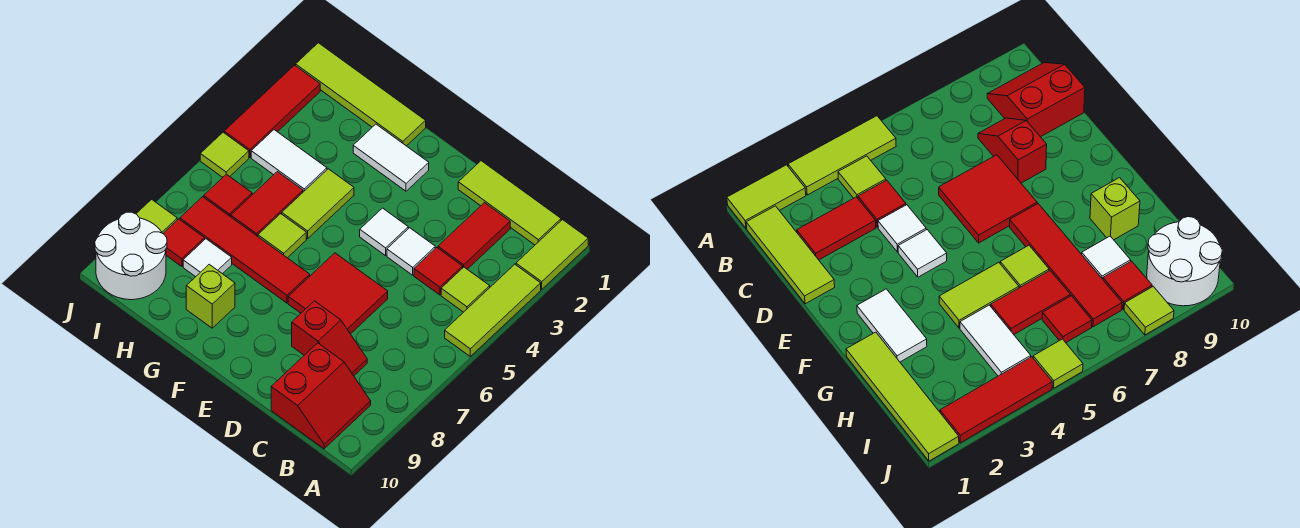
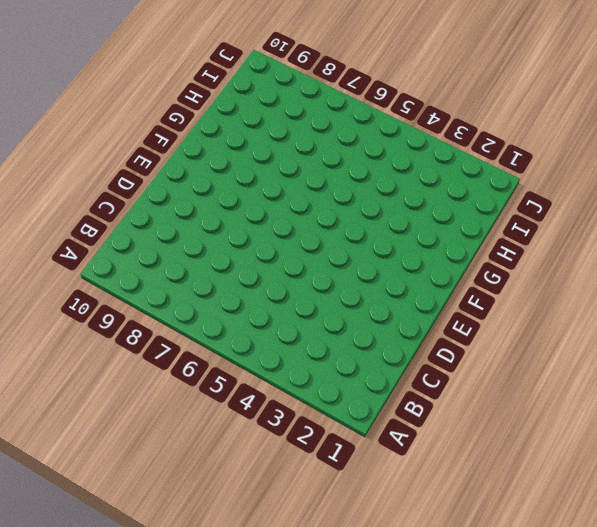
none -> lime 1x2 tile [516,220,588,289]
none -> lime 1x3 tile [445,264,541,356]
none -> lime 1x3 tile [458,161,561,245]

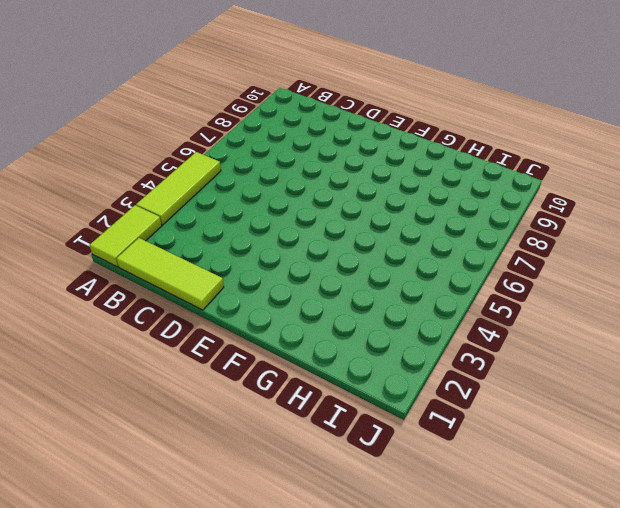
none -> lime 1x1 tile [441,267,490,312]
none -> red 2x2 slope [271,343,371,449]
none -> red 1x2 tile [438,203,510,269]

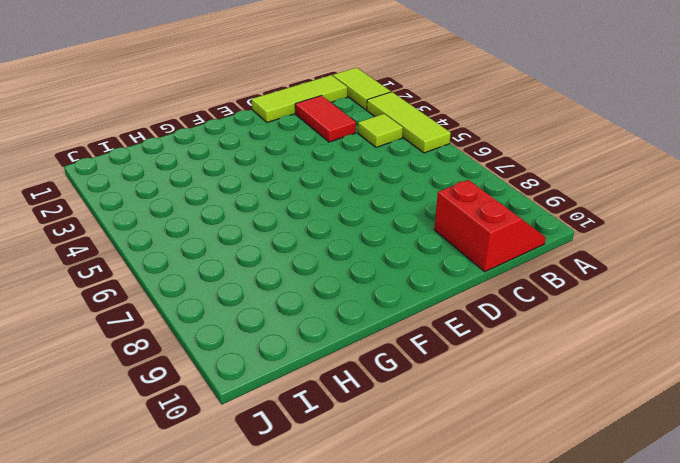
none -> red 1x1 tile [414,247,463,295]
none -> red 1x2 slope [292,301,367,376]
none -> white 1x1 tile [387,228,435,275]

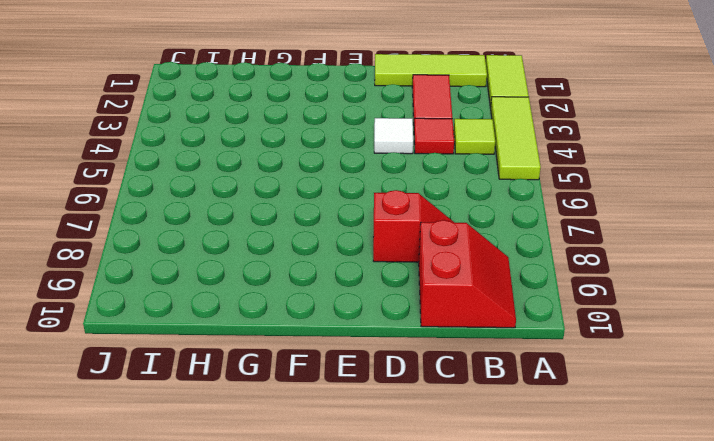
none -> red 2x2 tile [288,253,388,334]
none -> white 1x1 tile [360,208,408,256]
none -> white 1x2 tile [353,124,429,191]

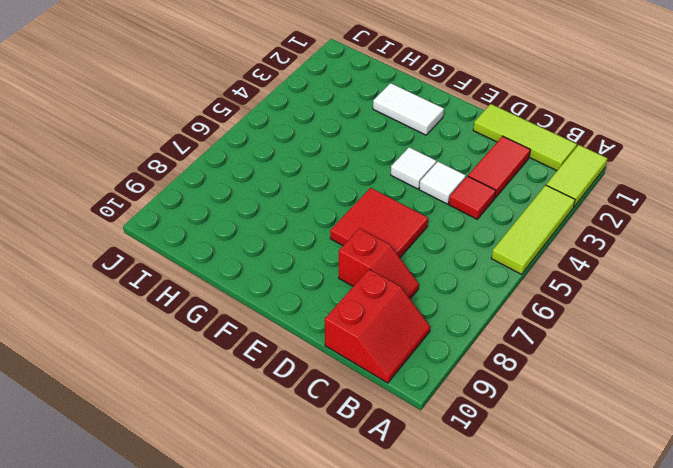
none -> lime 1x1 tile [441,267,490,312]
none -> red 1x4 tile [180,197,310,303]
none -> lime 1x4 tile [296,43,426,146]

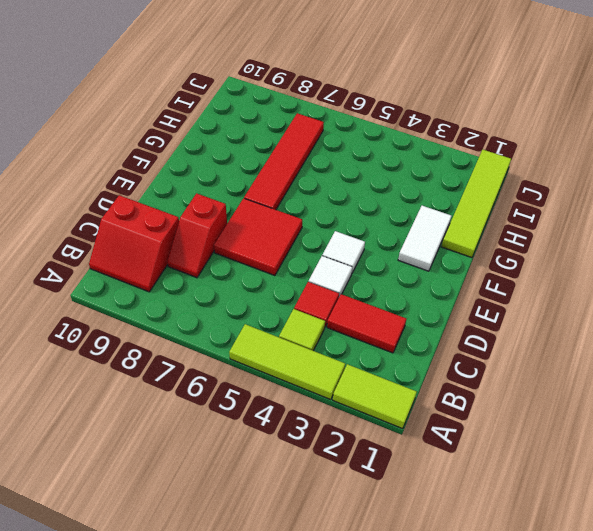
none -> lime 1x3 tile [458,161,561,245]
none -> lime 1x2 tile [282,169,354,239]
none -> lime 1x1 tile [258,214,306,258]

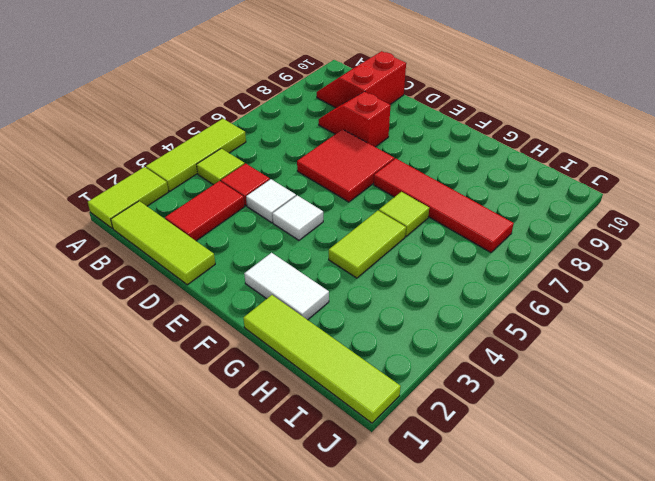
none -> lime 1x1 brick [186,264,235,328]
none -> white 1x2 tile [251,130,327,192]
none -> red 1x2 tile [231,172,303,236]

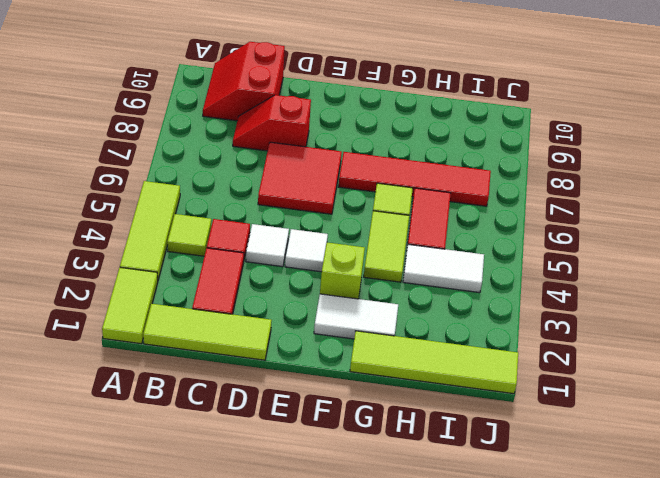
lime 1x1 brick [320,242,365,299] -> lime 1x1 brick moved to [186,264,235,328]
none -> white 1x1 tile [183,239,232,277]
none -> red 1x1 tile [204,174,252,217]
none -> red 1x1 tile [163,219,205,267]

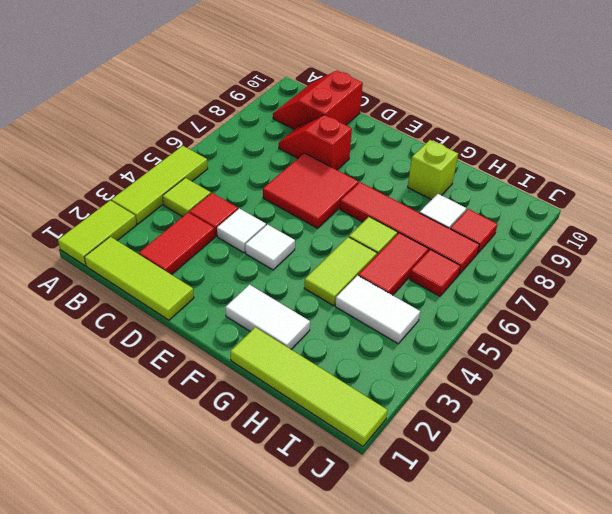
none -> white 2x2 round brick [95,212,167,300]
none -> red 1x3 tile [224,65,320,157]
none -> lime 1x1 tile [200,132,249,177]

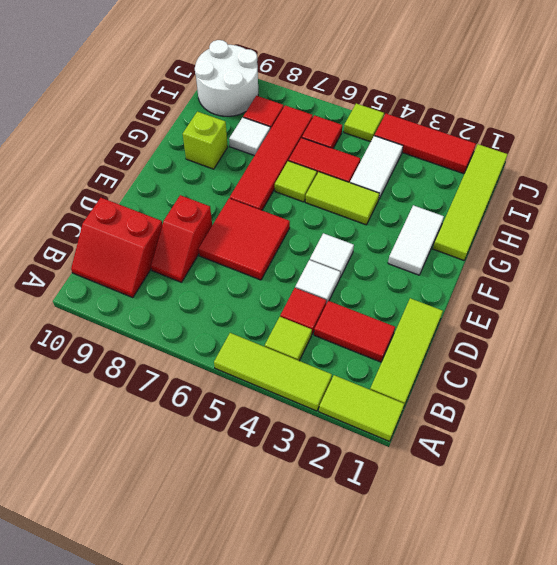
none -> lime 1x1 tile [136,199,177,233]

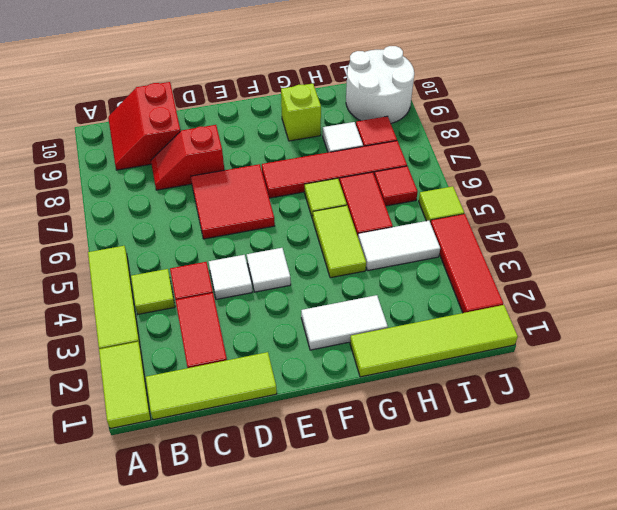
none -> lime 1x1 tile [136,199,177,233]

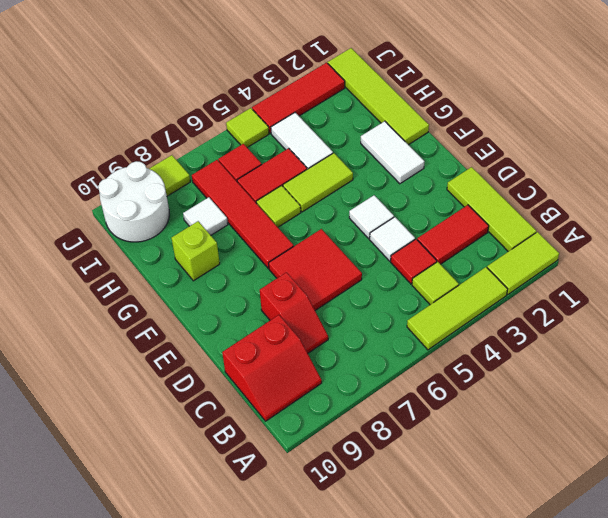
none -> red 1x1 tile [163,219,205,267]

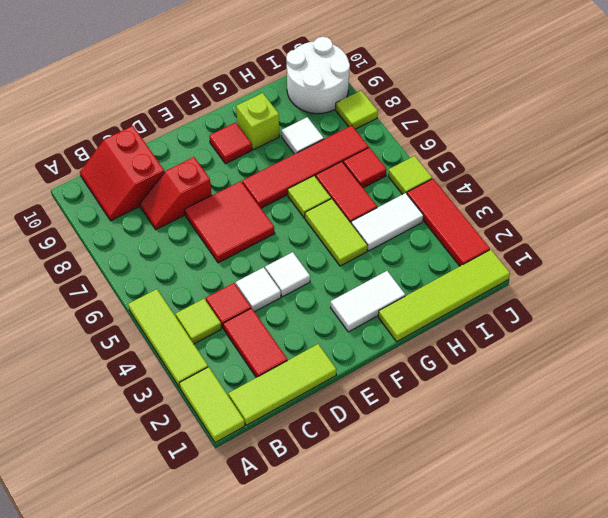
red 1x1 tile [209,122,252,164] -> red 1x1 tile moved to [163,219,205,267]

